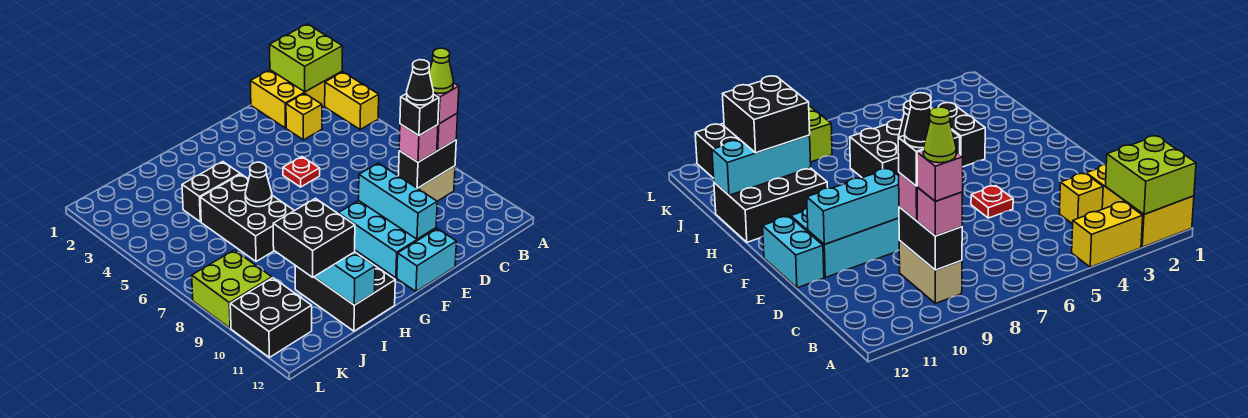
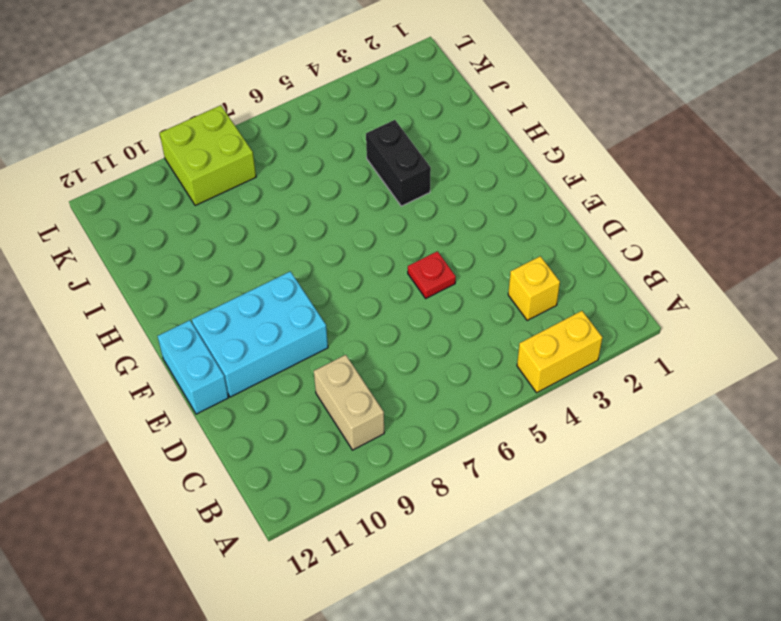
none -> yellow 2x3 brick [250,70,342,128]
none -> black 2x3 brick [200,174,294,262]
none -> black 2x3 brick [295,252,395,331]

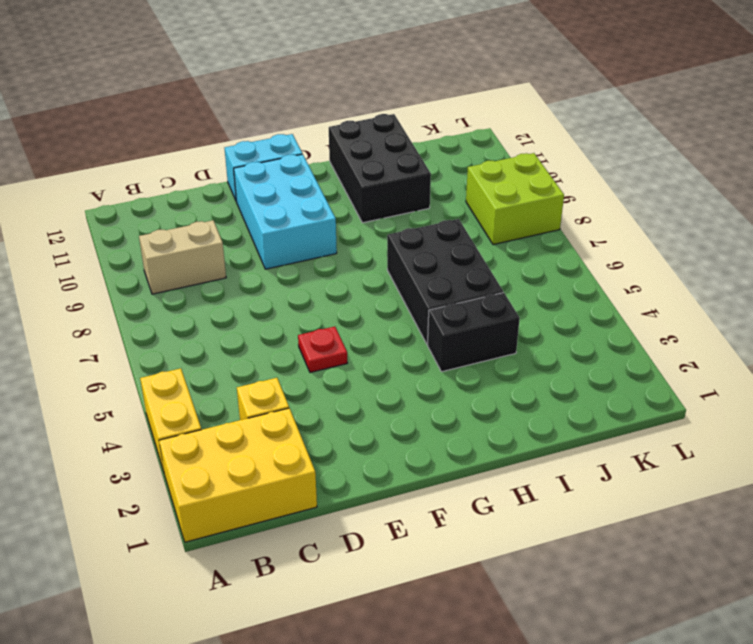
none -> black 2x2 brick [230,278,312,357]
none -> lime 2x2 brick [270,24,342,92]
none -> black 1x2 brick [398,140,456,188]

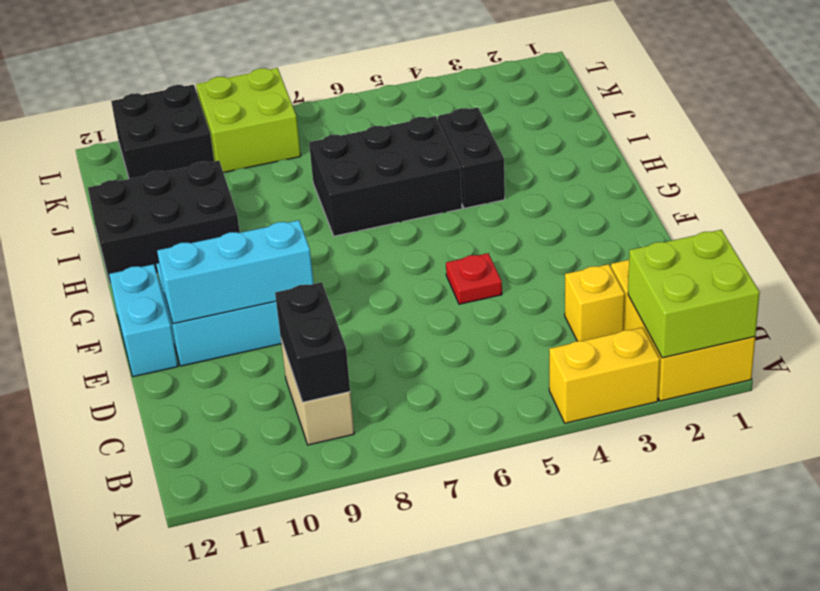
none -> black 1x1 cone [245,162,272,207]
none -> cyan 1x3 brick [315,252,375,305]
none -> pink 1x1 brick [437,113,458,150]

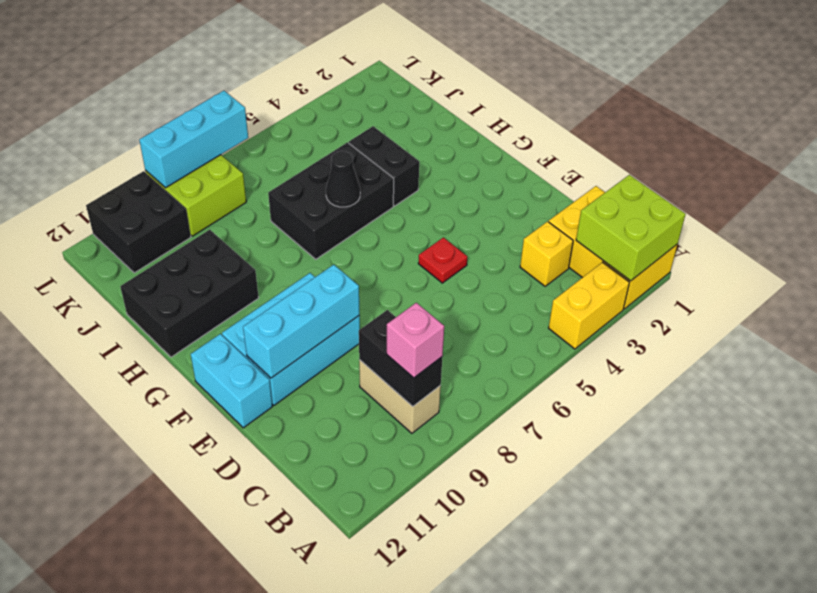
cyan 1x3 brick [139,91,248,188] -> cyan 1x3 brick moved to [315,252,375,305]
none -> pink 1x1 brick [399,124,438,162]
none -> black 2x2 brick [273,198,355,277]
none -> pink 1x1 brick [433,83,459,124]

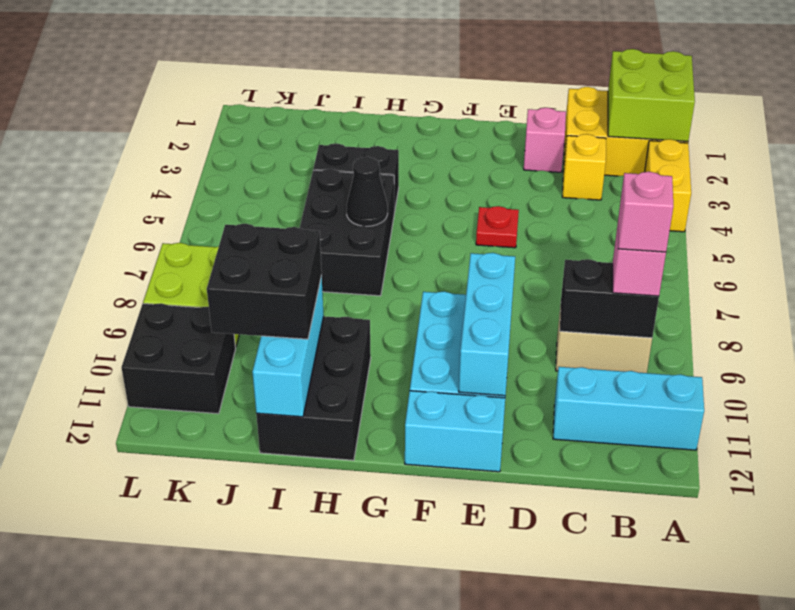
cyan 1x3 brick [553,367,704,450] -> none
pink 1x1 brick [524,108,566,172] -> pink 1x1 brick moved to [399,124,438,162]
none -> black 1x1 brick [400,94,439,135]
none -> lime 1x1 cone [429,48,453,93]
none -> black 1x1 cone [407,60,433,105]

